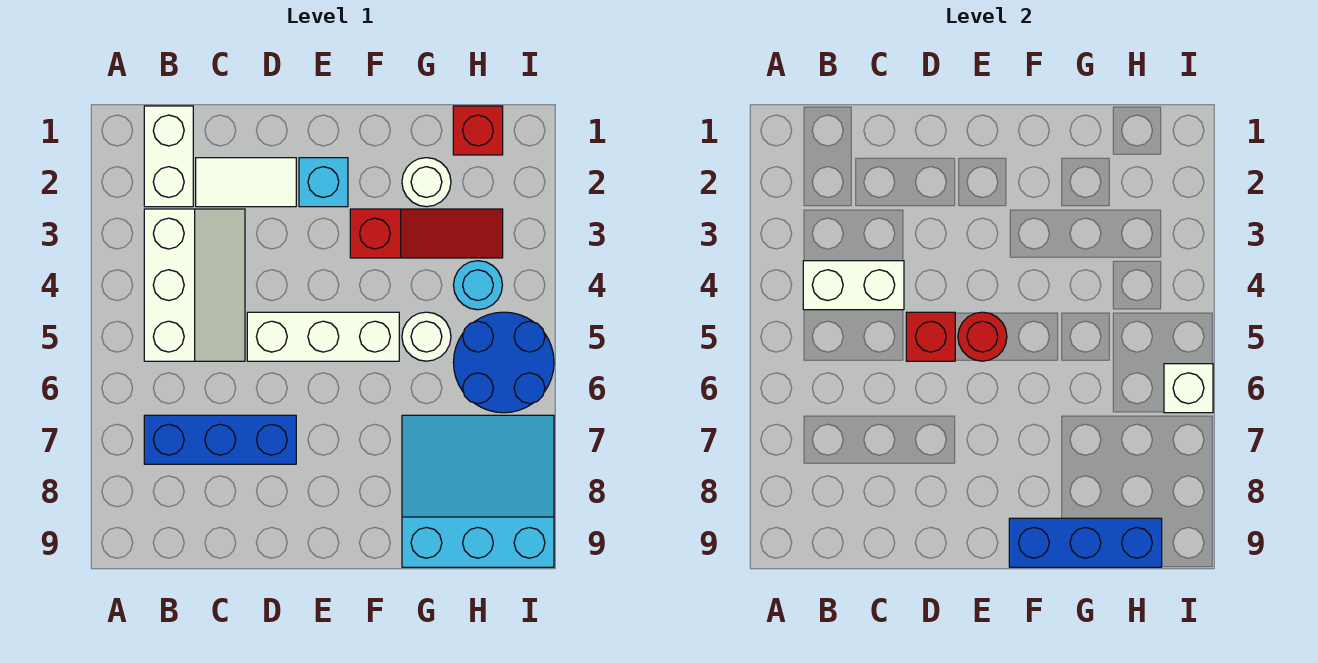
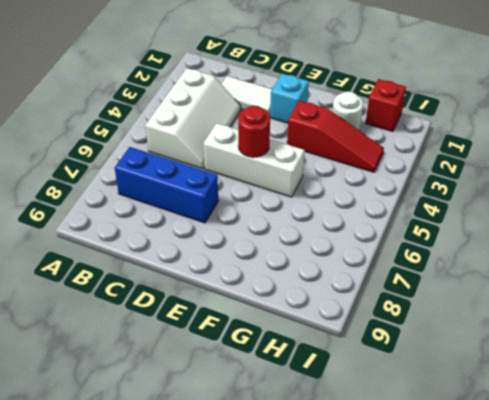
none -> white 1x2 brick [144,106,193,207]
none -> white 1x1 round brick [402,312,451,361]
none -> cyan 3x3 slope [402,415,554,567]

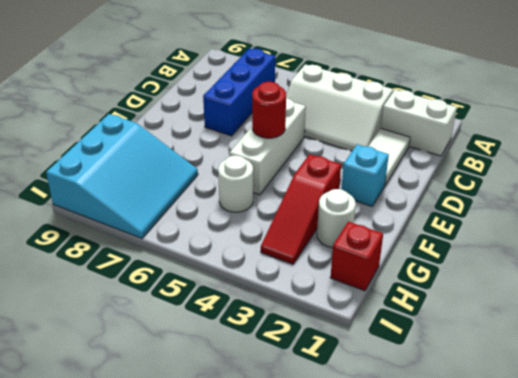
none -> cyan 1x1 round brick [454,261,502,310]
none -> blue 2x2 round brick [453,312,554,413]
none -> white 1x2 brick [803,261,904,310]

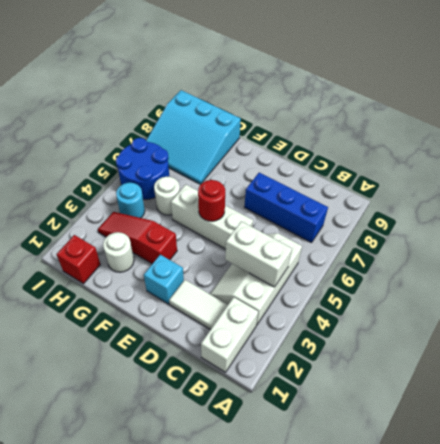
none -> red 1x1 brick [906,312,955,361]
none -> blue 1x3 brick [1009,518,1162,567]
none -> white 1x1 brick [1164,364,1213,413]

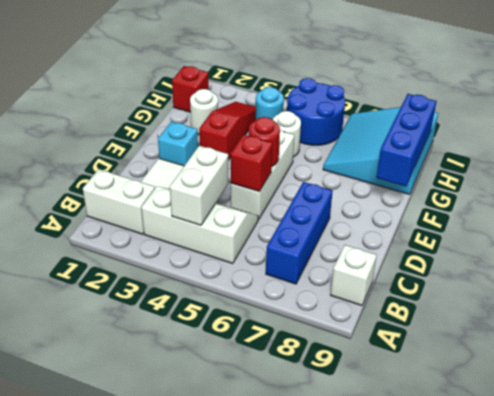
white 1x1 brick [331,245,377,306] -> white 1x1 brick moved to [1164,364,1213,413]

